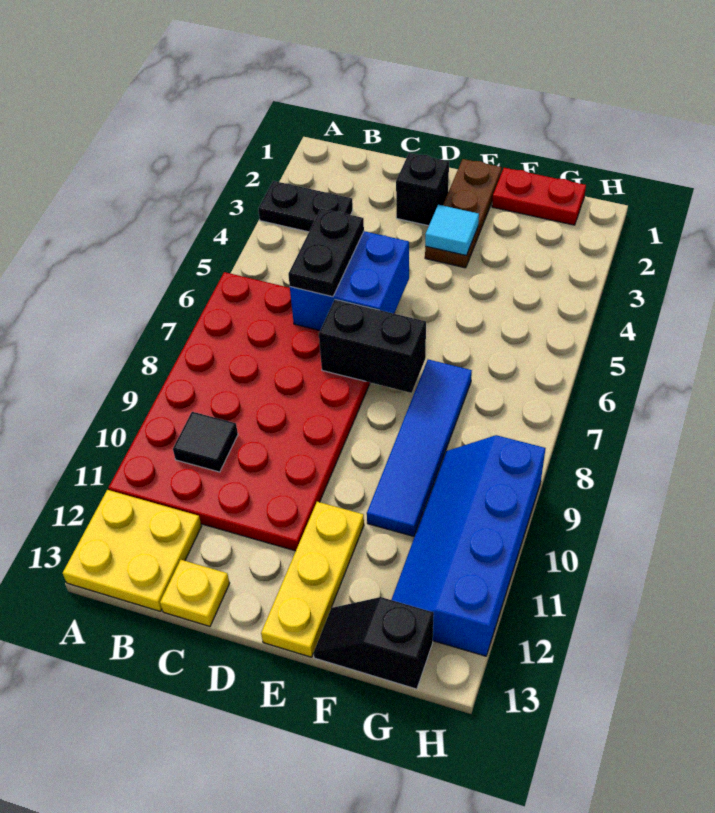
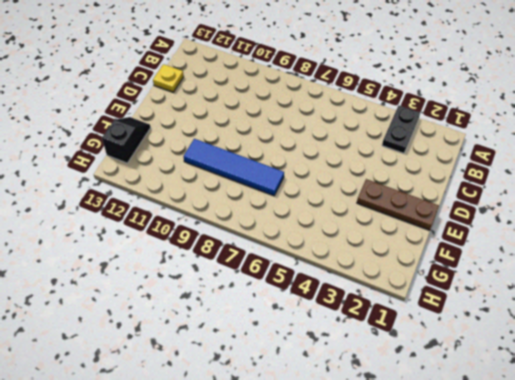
none -> red 4x6 plate [108,272,370,551]
none -> yellow 2x2 plate [63,490,202,611]
none -> black 1x1 brick [396,153,449,226]

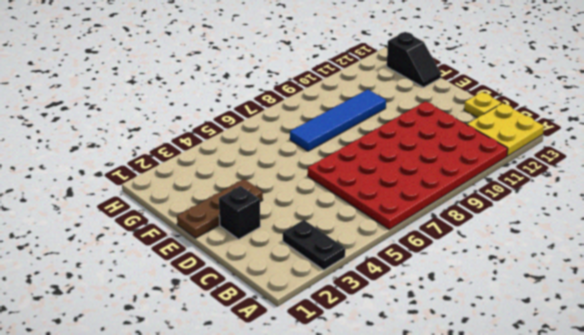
none -> yellow 1x3 plate [261,502,364,657]
none -> red 1x2 plate [492,168,586,225]
none -> blue 2x4 slope [391,435,546,656]

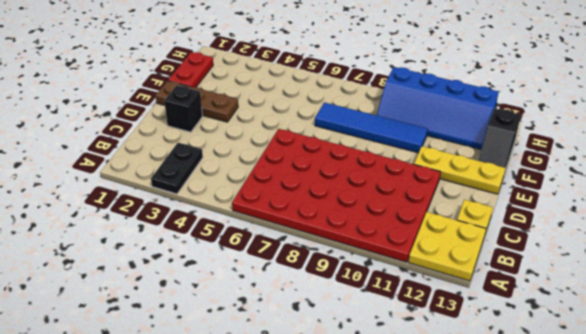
none -> black 1x1 tile [173,412,238,472]
none -> blue 2x2 brick [290,231,409,330]
none -> black 1x2 brick [319,300,426,393]

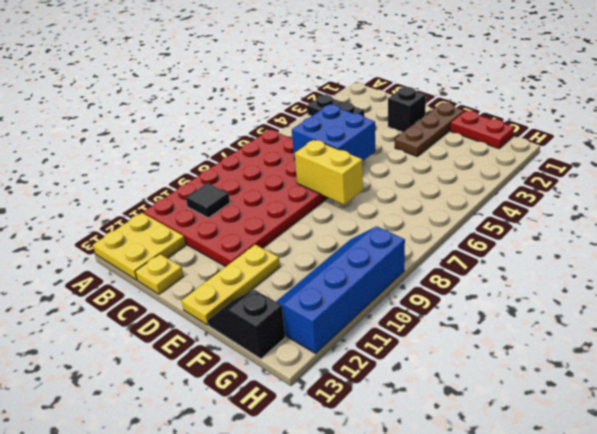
yellow 1x2 brick [295,140,363,204] -> black 1x2 brick [319,300,426,393]
none -> blue 1x4 tile [367,359,472,536]
none -> cyan 1x1 tile [425,205,479,255]
none -> black 1x2 plate [288,208,364,297]

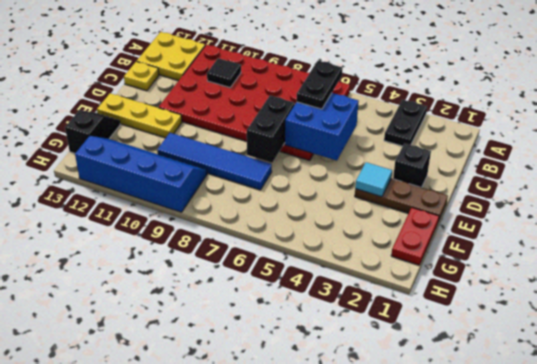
black 1x2 plate [297,61,343,109] -> black 1x2 plate turned to [288,208,364,297]

